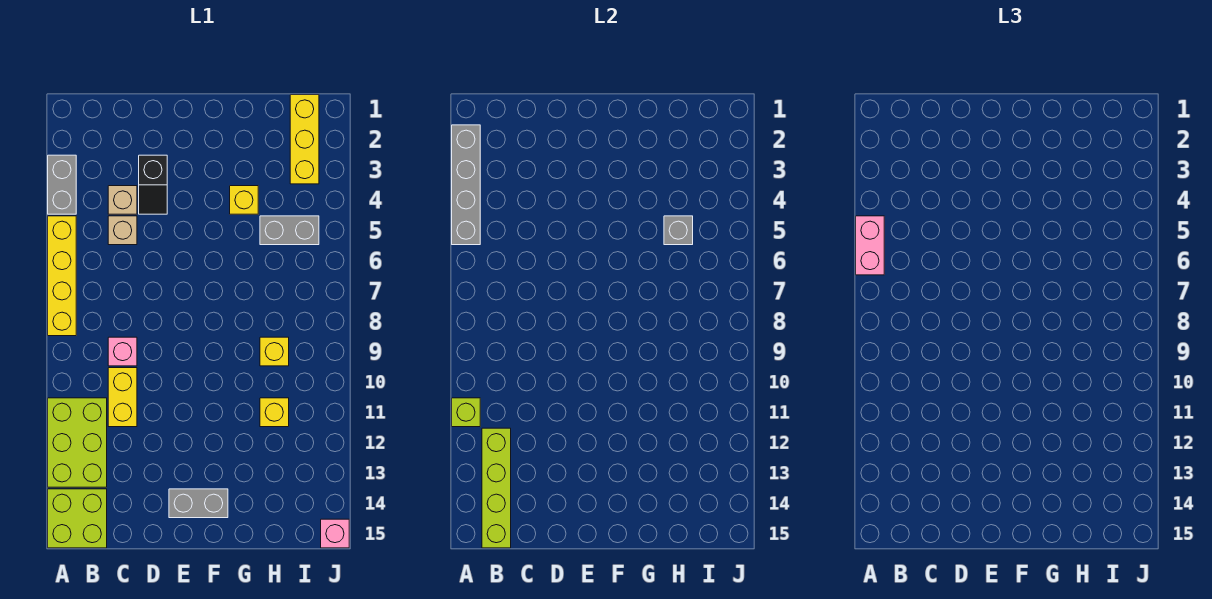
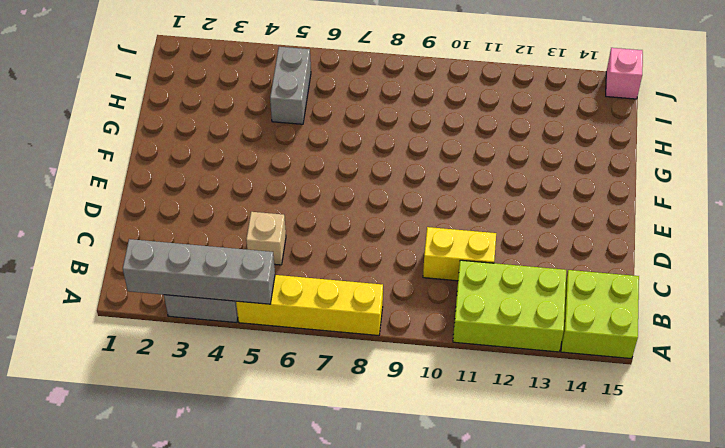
none -> tan 1x1 brick [108,186,137,214]
none -> pink 1x1 brick [108,337,137,366]
none -> black 1x2 slope [139,155,167,214]

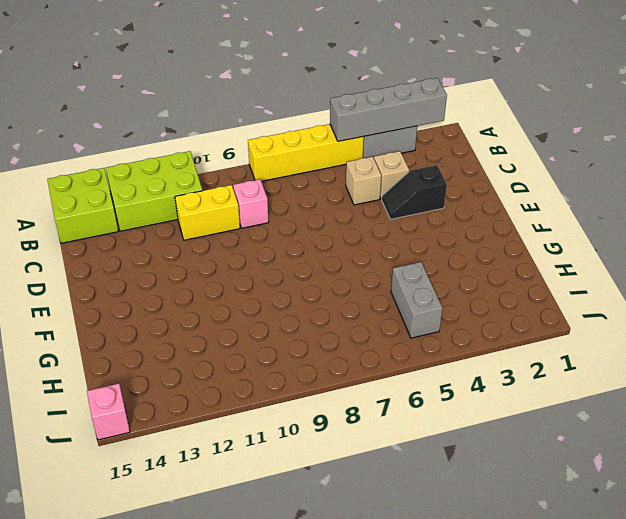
none -> grey 1x2 brick [169,489,228,518]
none -> yellow 1x1 brick [230,186,258,214]
none -> yellow 1x1 brick [260,337,289,366]

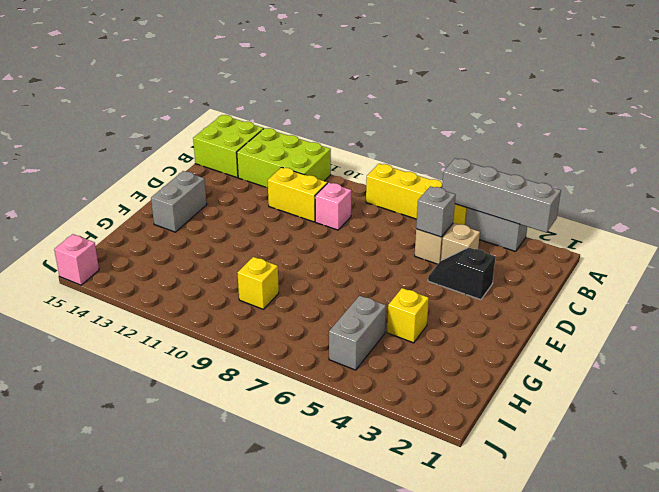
grey 1x1 brick [416,186,456,237] -> grey 1x1 brick moved to [664,216,693,245]
none -> yellow 1x1 brick [260,398,289,427]
none -> yellow 1x3 brick [290,95,319,184]
none -> lime 1x1 brick [452,398,480,427]

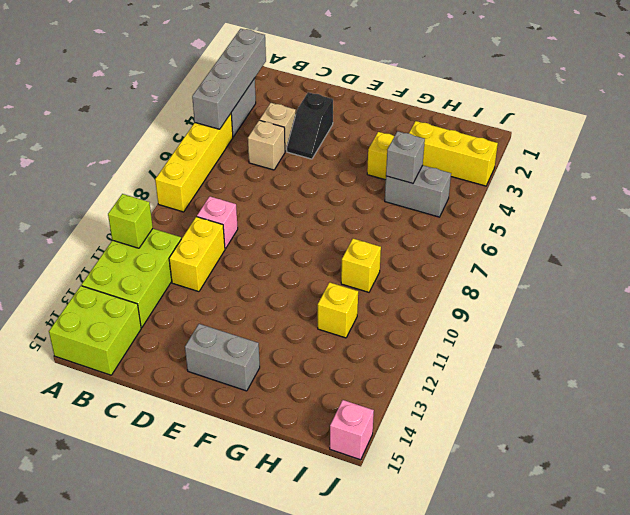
yellow 1x3 brick [409,121,498,186] -> yellow 1x3 brick turned to [290,95,319,184]
none -> lime 1x4 brick [482,428,511,548]
none -> pink 1x2 brick [856,216,884,275]

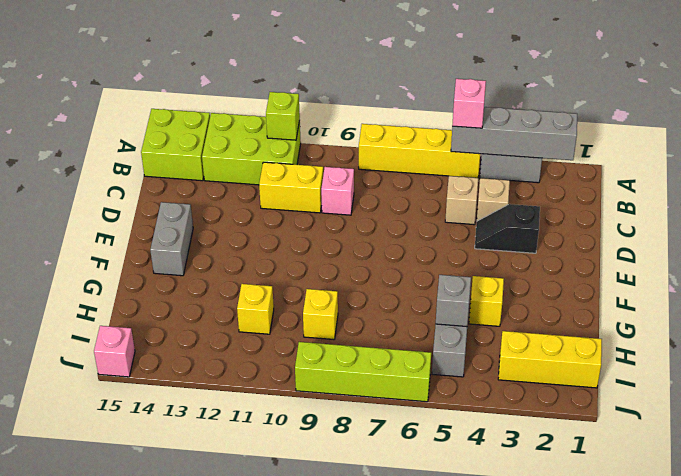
pink 1x1 brick [452,79,486,128] -> pink 1x2 brick [856,216,884,275]
lime 1x4 brick [295,342,431,402] -> lime 1x4 brick moved to [482,428,511,548]

